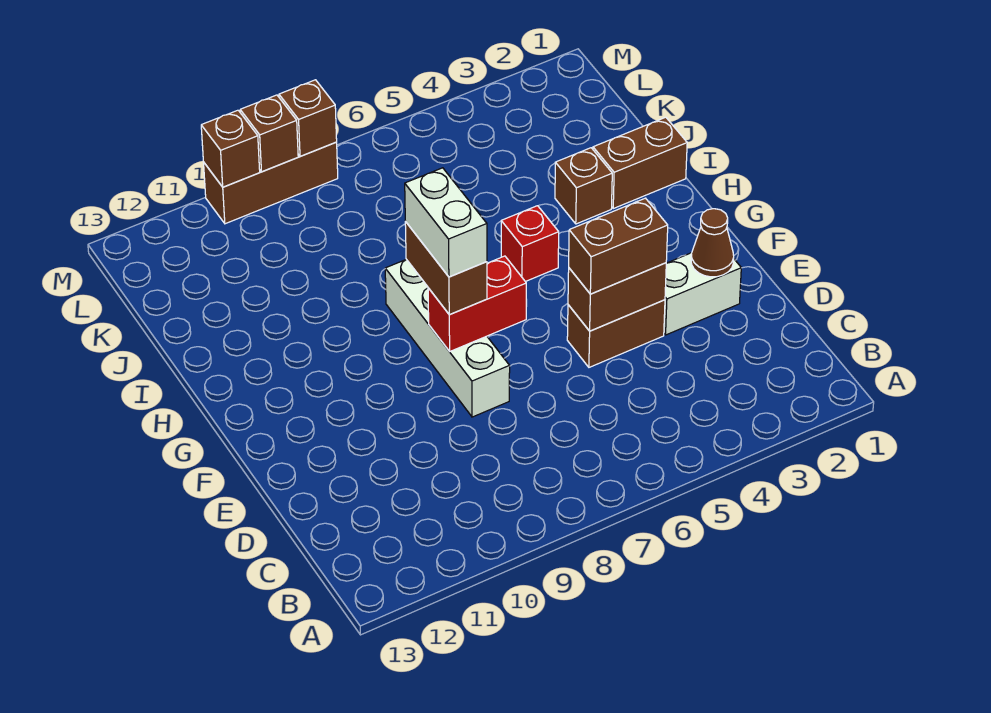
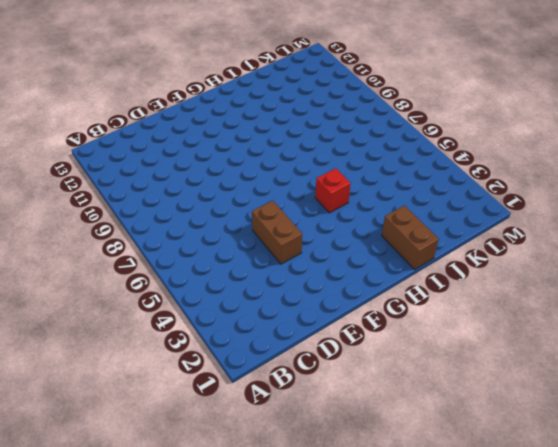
none -> white 1x2 brick [664,253,741,335]
none -> white 1x4 brick [385,260,510,417]
none -> brown 1x1 brick [555,148,612,224]

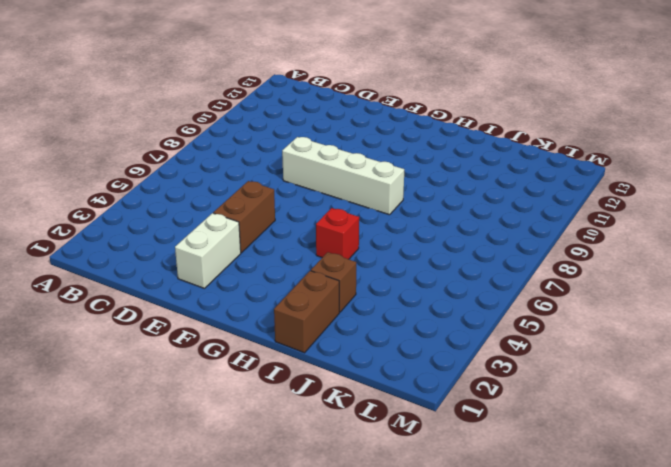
none -> brown 1x3 brick [204,142,338,224]
none -> brown 1x1 cone [691,209,734,277]
none -> brown 1x2 brick [568,263,666,331]

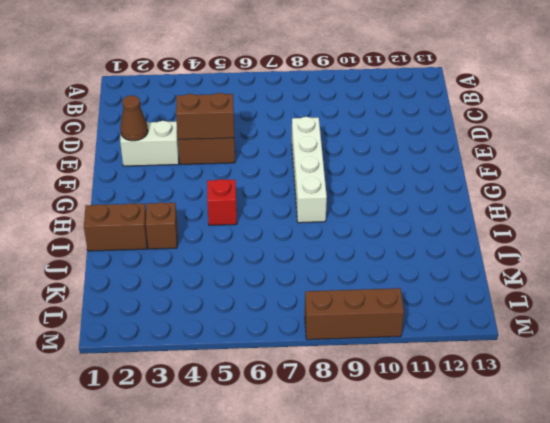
none -> red 1x2 brick [428,256,526,351]
none -> brown 1x1 brick [279,80,337,156]
none -> brown 1x1 brick [240,95,298,171]

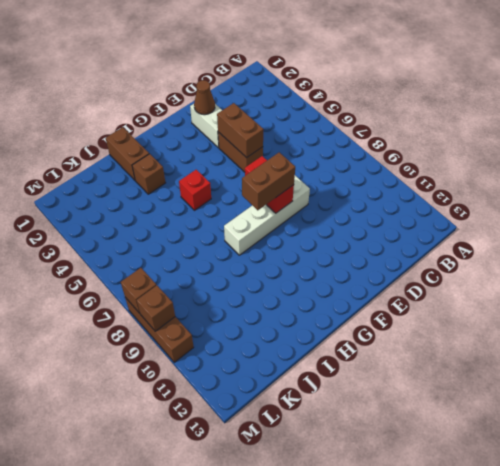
none -> brown 1x1 brick [201,110,260,187]
none -> brown 1x2 brick [569,198,668,294]
none -> white 1x2 brick [405,168,487,277]

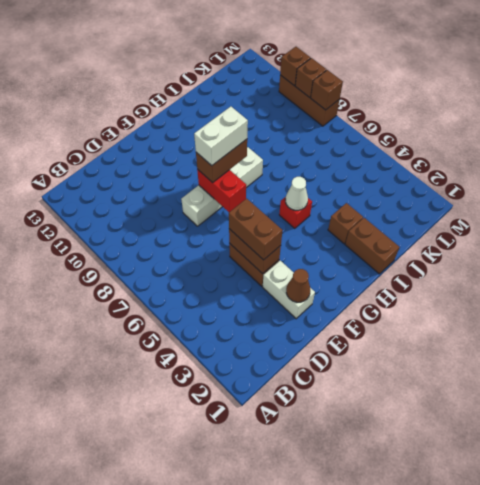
white 1x1 cone [285,177,308,210] -> none

